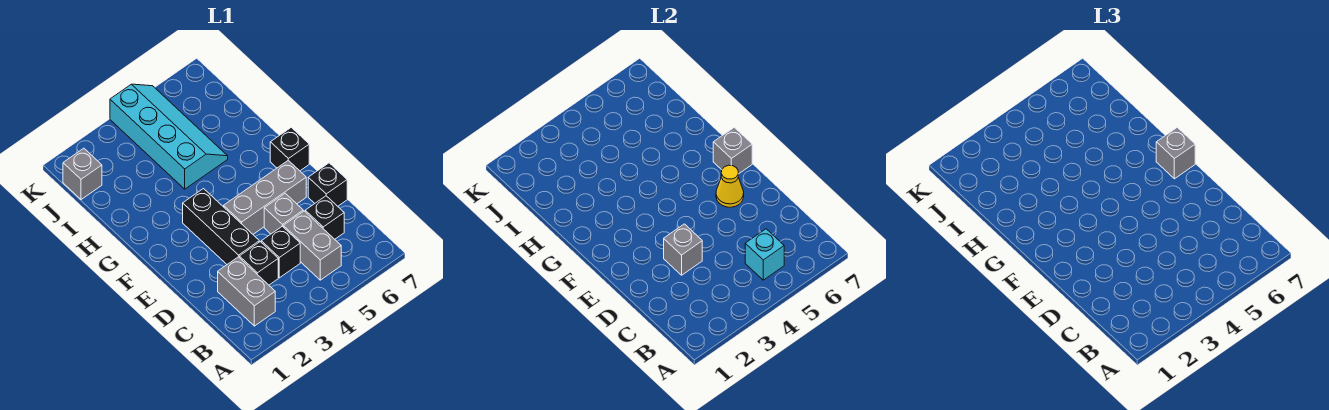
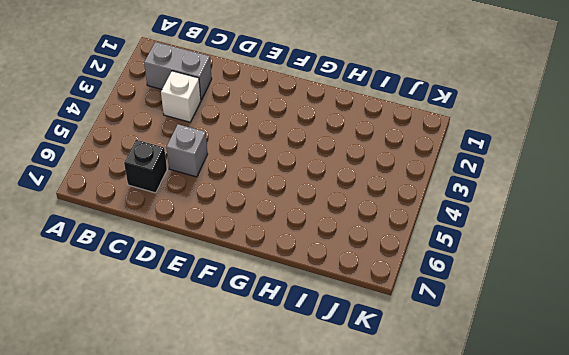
white 1x1 brick [161,71,201,122] -> black 1x1 brick [239,242,278,285]
none -> grey 1x2 brick [283,211,341,280]
none -> black 1x1 brick [261,226,300,278]
none -> black 1x3 brick [183,189,259,264]

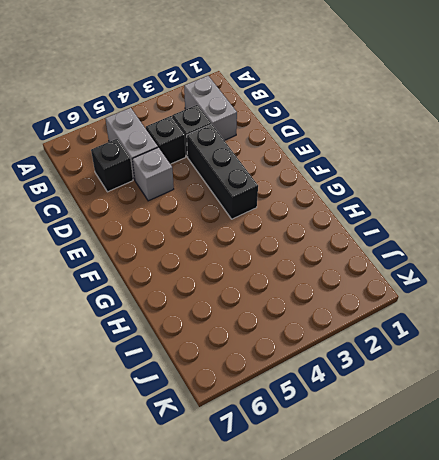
none -> black 1x1 brick [308,163,347,206]
none -> grey 1x3 brick [224,160,306,234]
none -> black 1x1 brick [270,127,309,171]

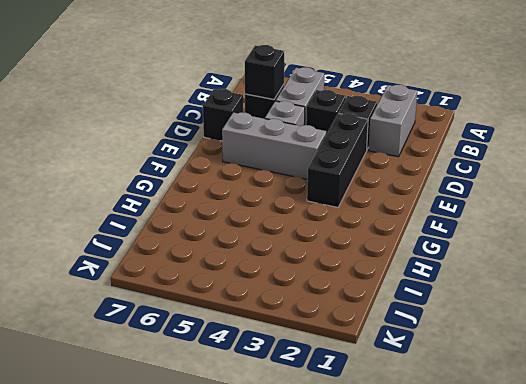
black 1x1 brick [245,45,284,100] -> black 1x1 brick moved to [270,127,309,171]
none -> cyan 2x4 slope [110,84,228,189]
none -> grey 1x1 brick [63,148,102,200]
none -> cyan 1x1 brick [745,229,784,280]

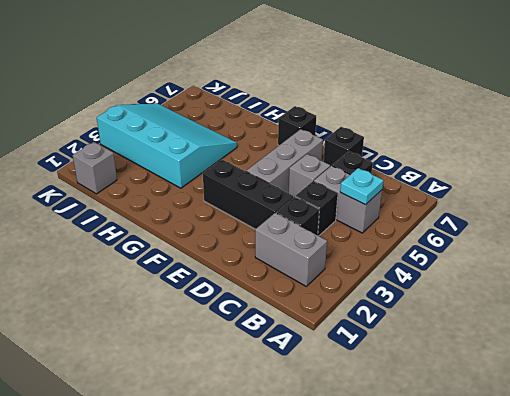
cyan 1x1 plate [340,168,383,205] -> cyan 1x1 brick [745,229,784,280]
cyan 3x4 slope [97,103,237,188] -> cyan 2x4 slope [110,84,228,189]
none -> grey 1x1 brick [664,224,702,275]
none -> yellow 1x1 cone [716,165,744,207]
none -> grey 1x1 brick [713,127,752,174]

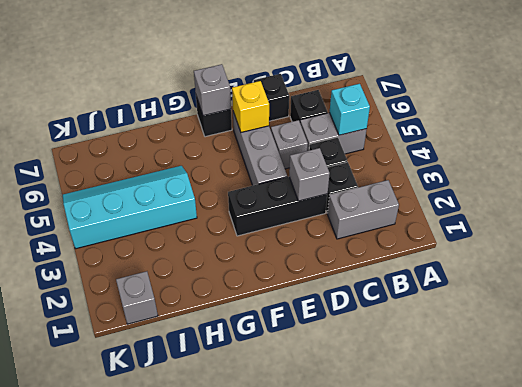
yellow 1x1 brick [232,81,269,132] -> yellow 1x1 cone [716,165,744,207]
none -> grey 1x1 brick [1156,127,1195,179]

